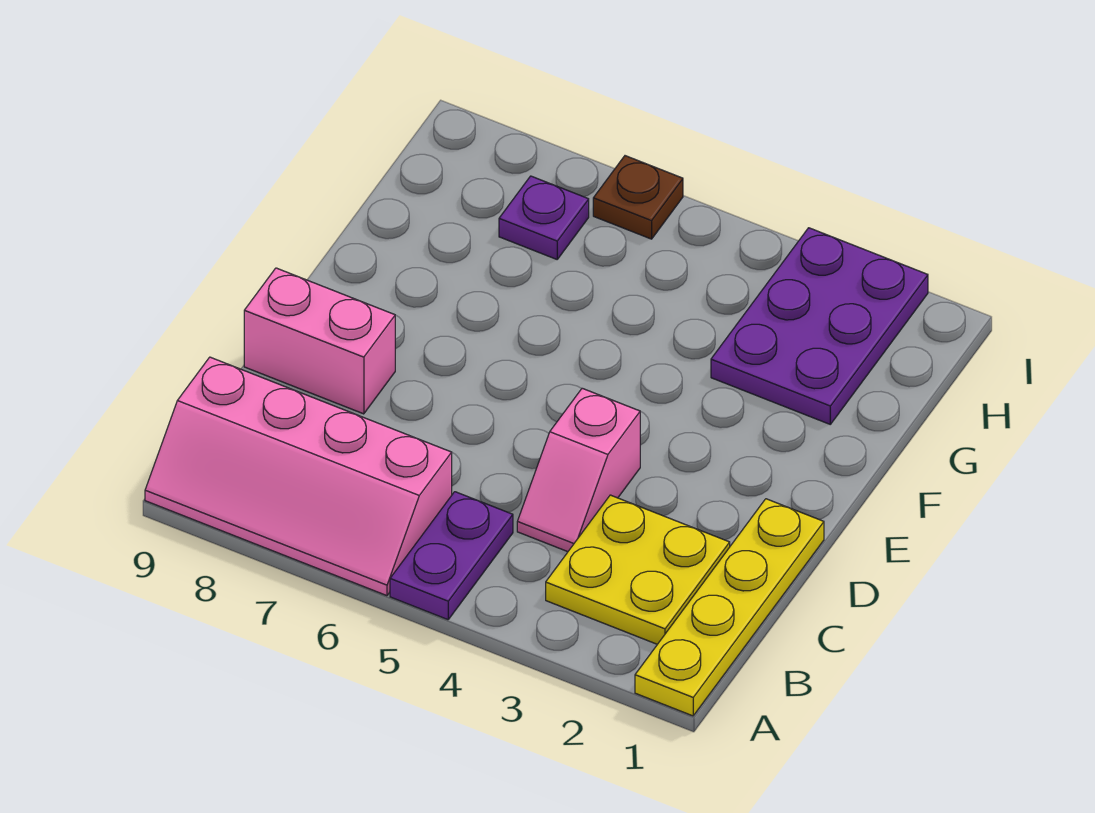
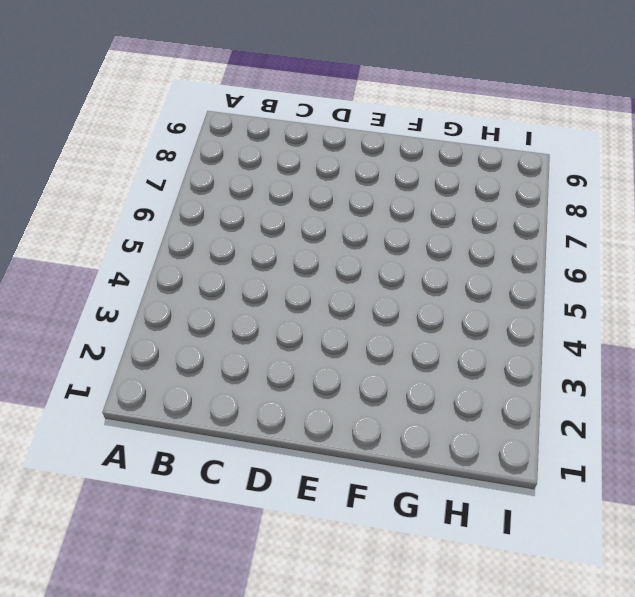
none -> yellow 1x4 plate [635,499,824,716]
none -> purple 1x2 plate [390,492,513,620]

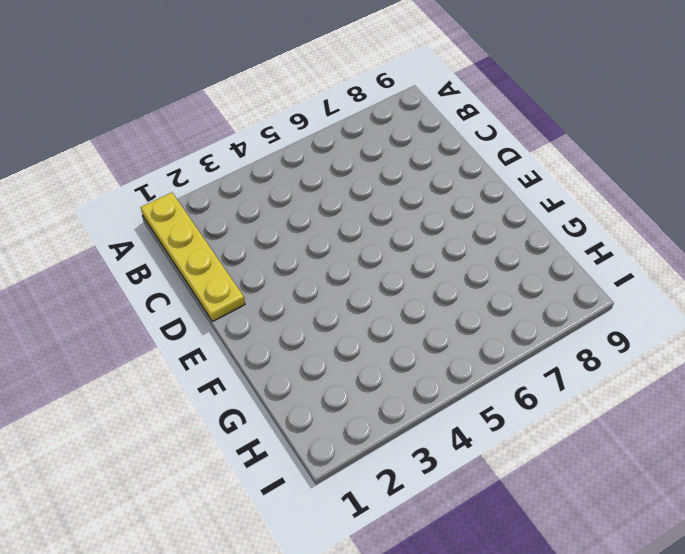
none -> purple 1x2 plate [390,492,513,620]
none -> pink 2x4 slope [145,357,452,596]

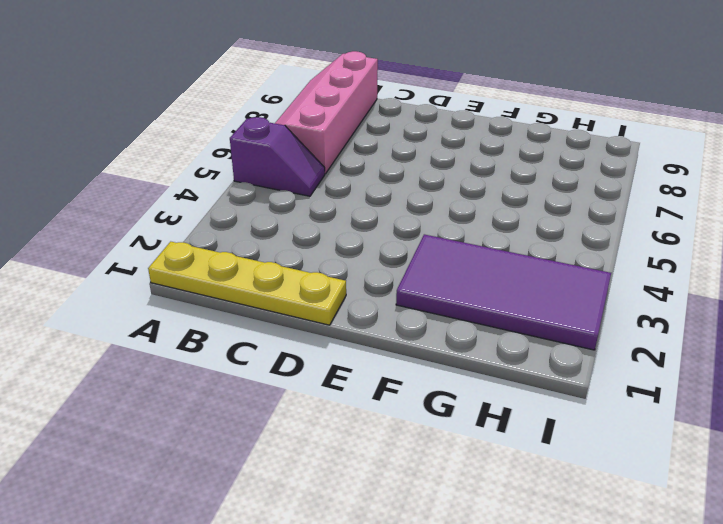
purple 1x2 slope [230,117,325,196] -> purple 1x2 plate [390,492,513,620]
purple 2x4 tile [396,234,611,350] -> purple 2x3 plate [711,228,928,424]
none -> yellow 2x2 plate [546,495,730,644]
none -> pink 1x2 slope [517,388,640,552]

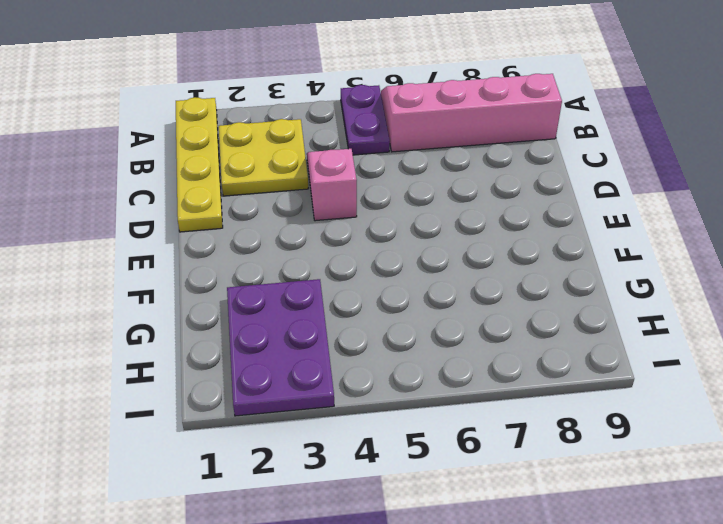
none -> pink 1x2 brick [244,268,395,414]
none -> purple 1x1 plate [499,176,589,259]

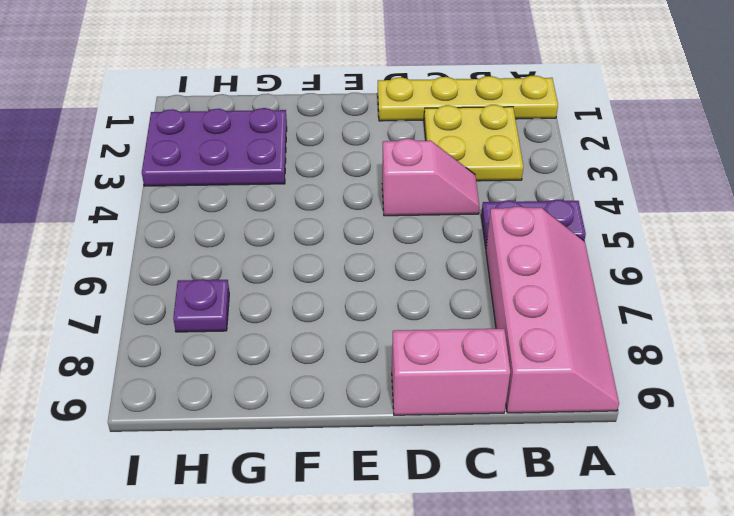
pink 1x2 brick [392,329,510,415] -> pink 1x2 brick turned to [244,268,395,414]
none -> brown 1x1 plate [593,156,683,239]

